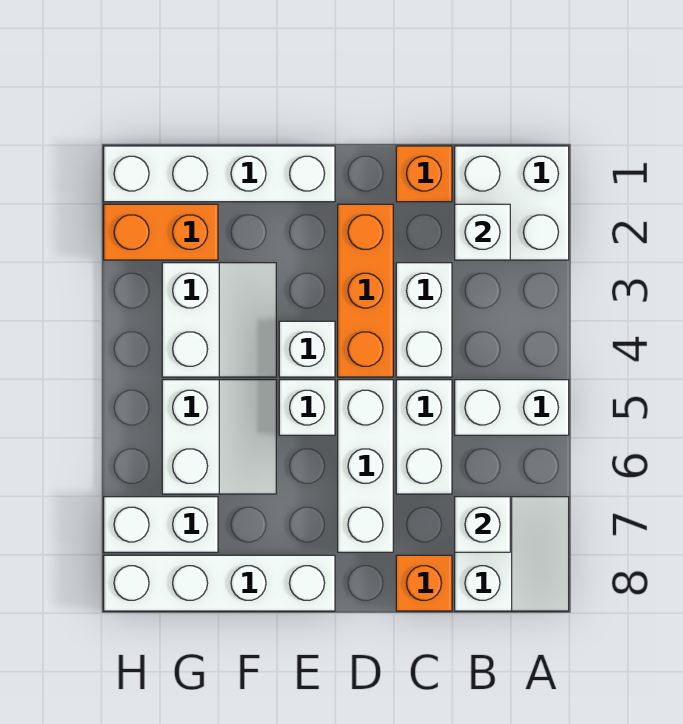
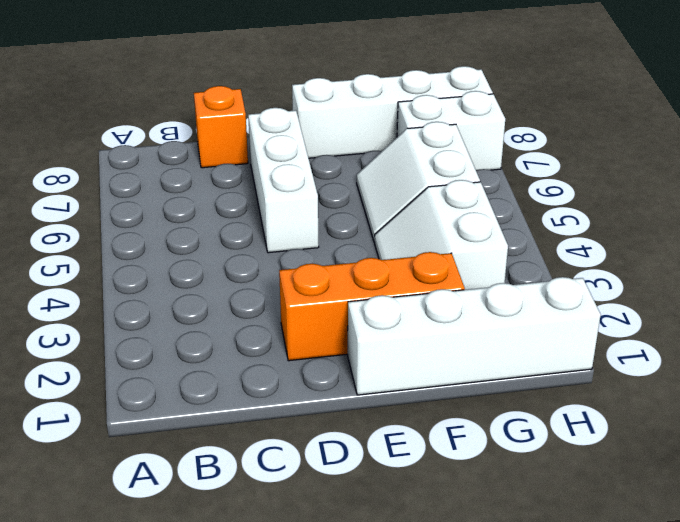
orange 1x3 brick [279,252,465,361] -> orange 1x3 brick turned to [338,204,393,377]
none -> white 2x2 brick [455,146,569,260]
none -> white 1x2 brick [455,380,569,435]
none -> white 2x2 slope [455,497,569,611]

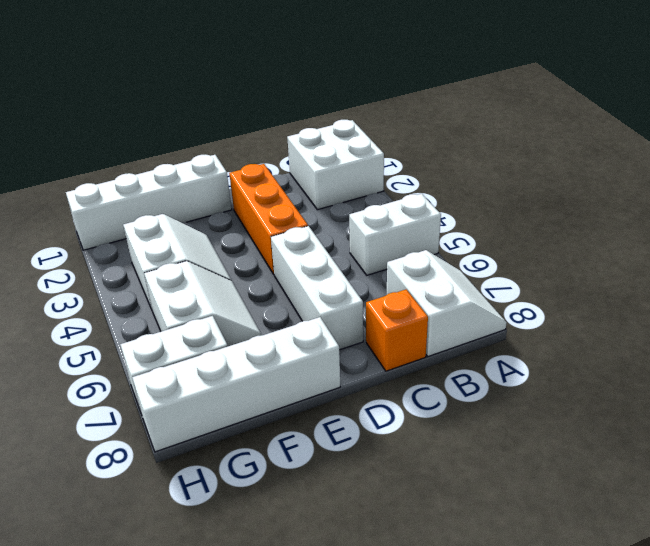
none -> orange 1x1 brick [396,146,452,202]
none -> white 1x2 brick [396,263,452,377]
none -> white 1x2 brick [396,380,452,494]

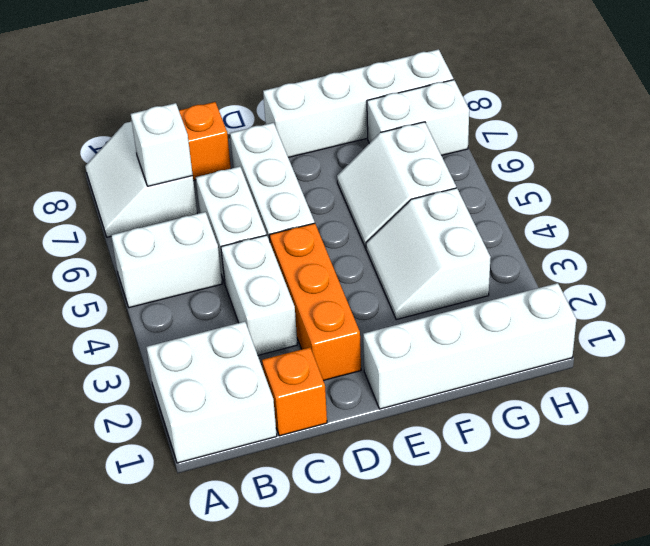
none -> white 1x1 brick [279,321,335,377]
none -> white 1x1 brick [279,380,335,435]
none -> orange 1x2 brick [104,204,218,260]

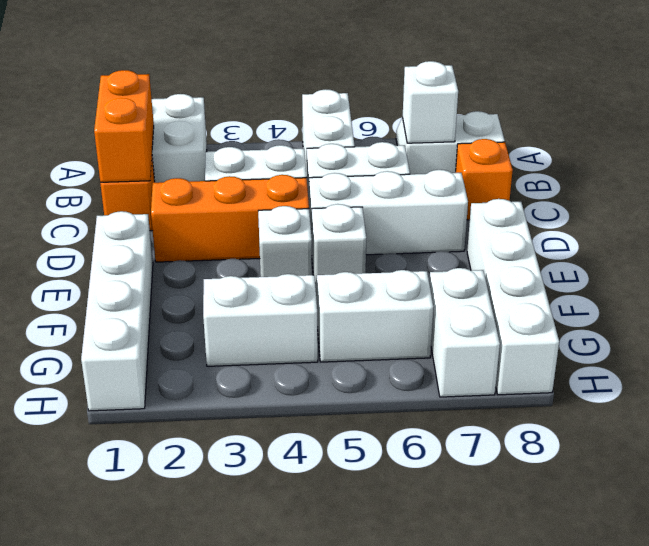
orange 1x2 brick [94,70,154,182] -> orange 1x2 brick moved to [104,204,218,260]
none -> white 1x1 brick [455,204,510,260]

